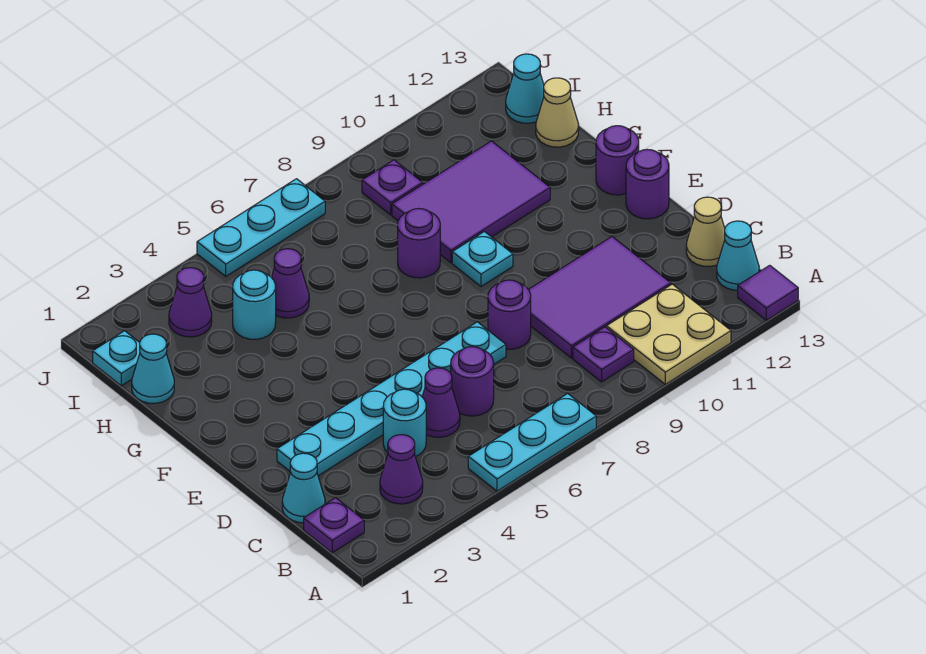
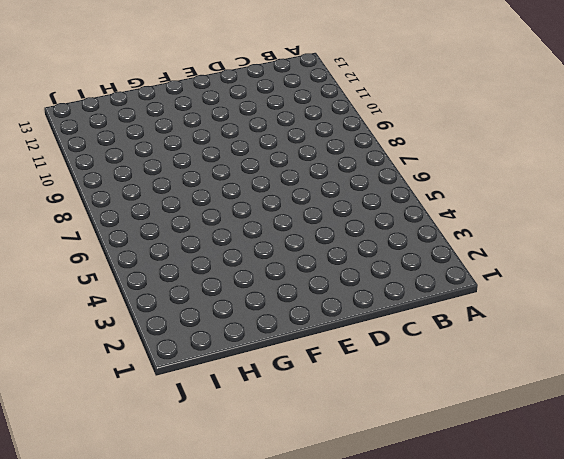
none -> cyan 1x3 plate [468,393,596,491]
none -> tan 2x2 plate [607,284,731,384]
none -> purple 1x1 tile [738,265,798,320]

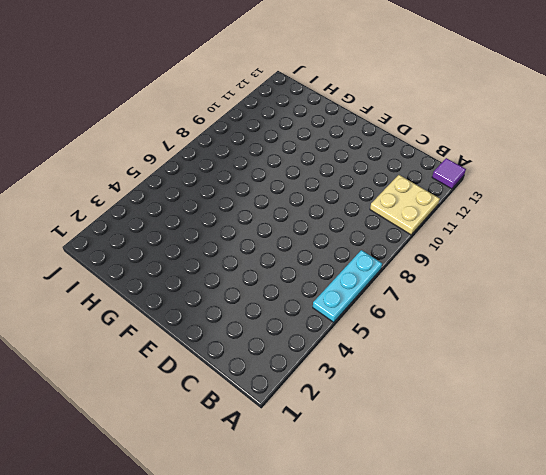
none -> purple 1x1 plate [304,498,364,553]
none -> purple 1x1 cone [380,435,423,504]
none -> purple 1x1 plate [573,327,634,382]

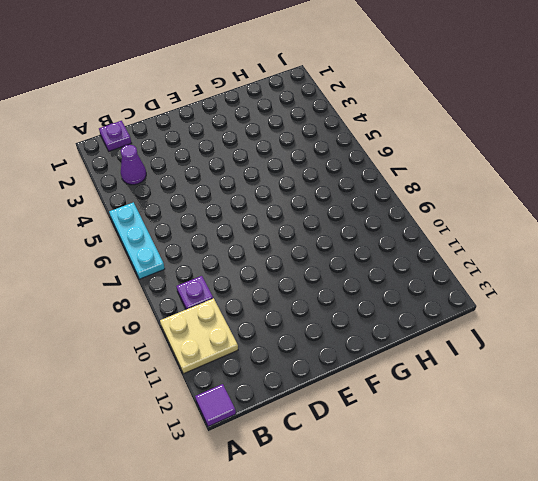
none -> cyan 1x1 cone [717,221,759,290]
none -> cyan 1x1 cone [282,453,325,523]
none -> cyan 1x1 round brick [383,389,426,457]

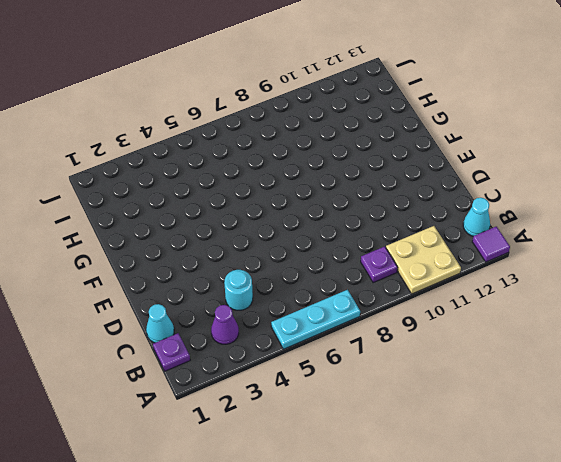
none -> purple 1x1 cone [422,368,460,437]
none -> purple 1x1 round brick [451,347,494,416]
none -> purple 2x3 tile [528,237,671,358]

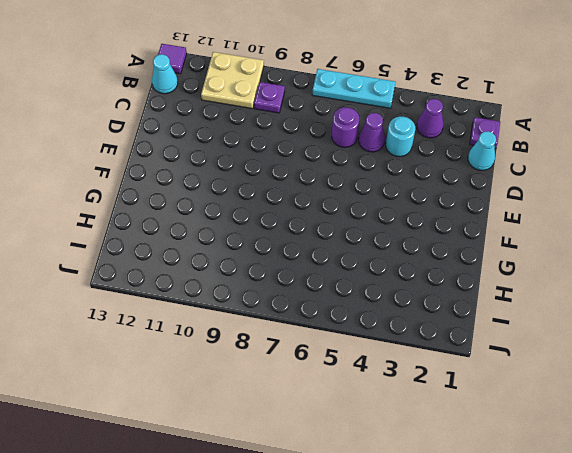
none -> purple 2x3 tile [528,237,671,358]
none -> tan 1x1 cone [686,197,725,267]
none -> cyan 1x6 plate [277,322,506,476]

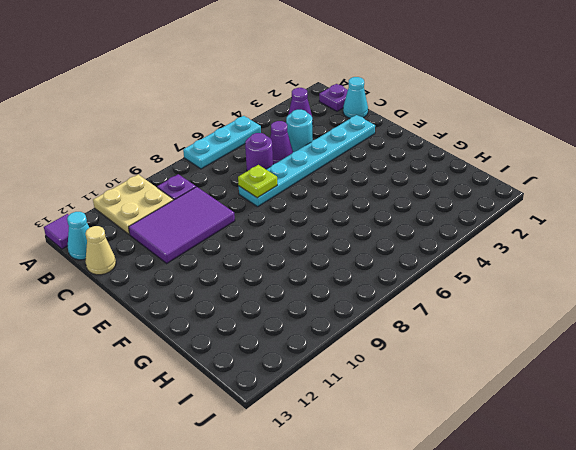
lime 1x1 plate [238,165,277,198] -> none
none -> purple 1x1 round brick [488,280,531,349]
none -> purple 1x1 round brick [626,149,669,219]
none -> cyan 1x1 plate [452,231,513,286]

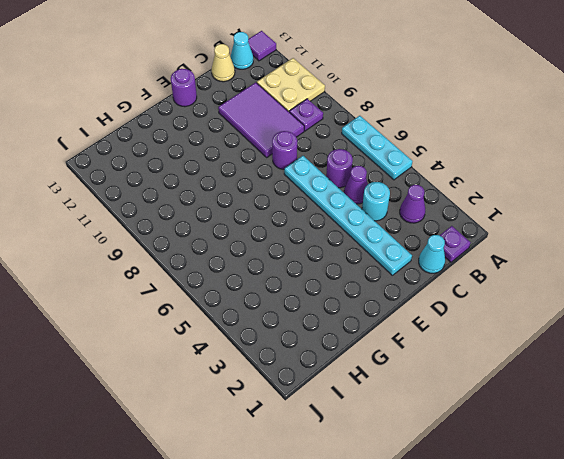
none -> cyan 1x1 plate [452,231,513,286]
none -> purple 1x1 round brick [596,126,639,195]
none -> purple 1x1 round brick [398,209,440,278]

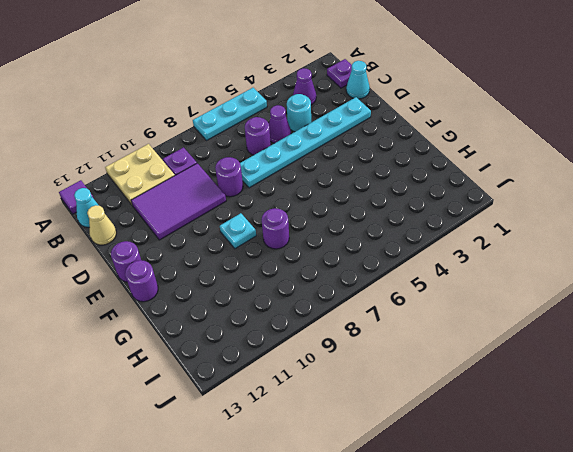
none -> purple 2x3 tile [392,141,550,263]
none -> cyan 1x1 cone [132,334,174,403]
none -> cyan 1x1 round brick [233,270,276,339]

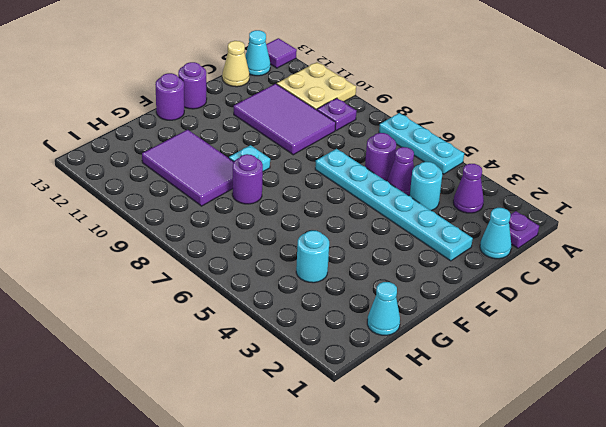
none -> purple 1x1 round brick [488,280,531,349]
none -> purple 1x1 cone [272,249,309,318]
none -> tan 1x1 cone [536,78,579,147]

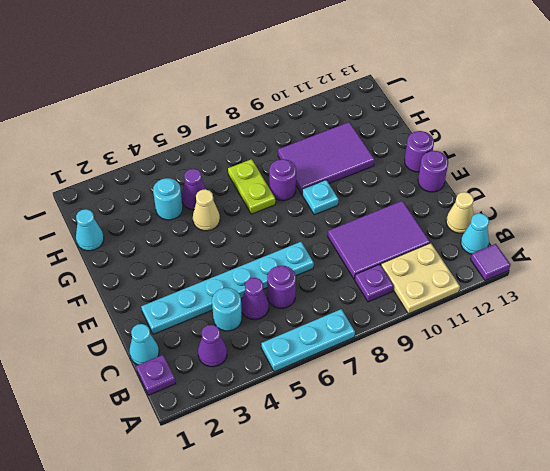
tan 1x1 cone [193,189,220,231] -> tan 1x1 cone moved to [536,78,579,147]
lime 1x2 plate [228,159,275,214] -> none
none -> purple 1x1 round brick [488,280,531,349]
none -> cyan 1x1 plate [93,331,140,386]
none -> purple 1x1 cone [169,268,212,337]

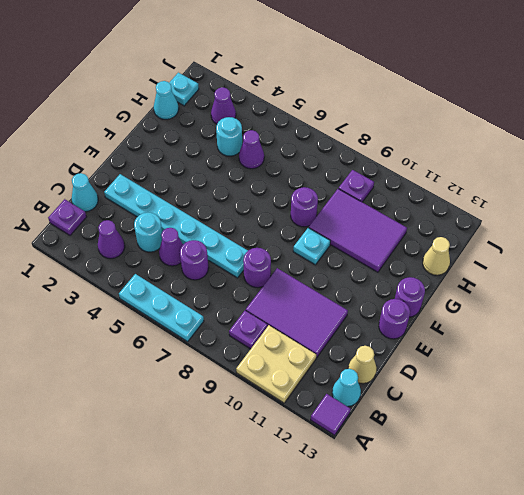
none -> cyan 1x1 cone [506,54,544,123]
none -> cyan 1x3 plate [197,179,325,276]

